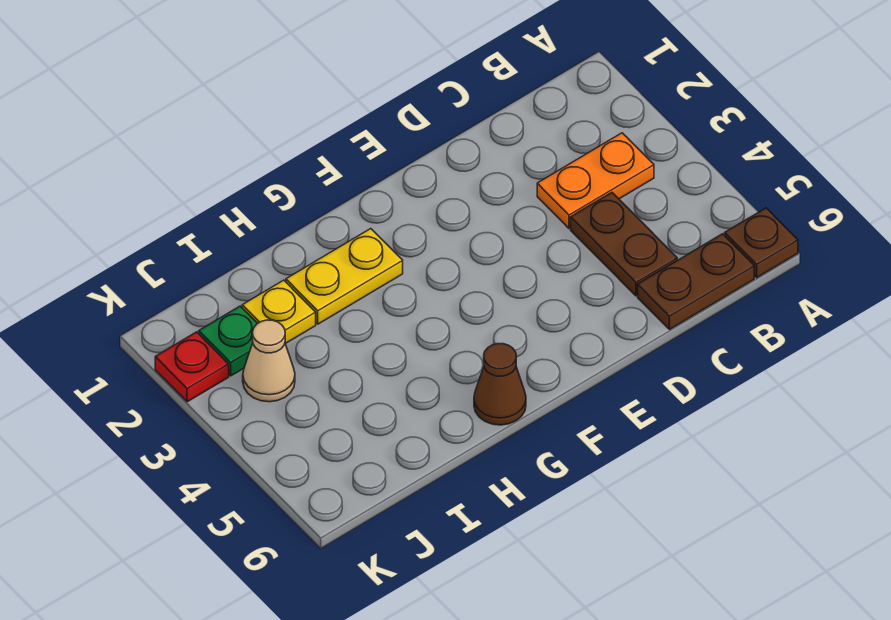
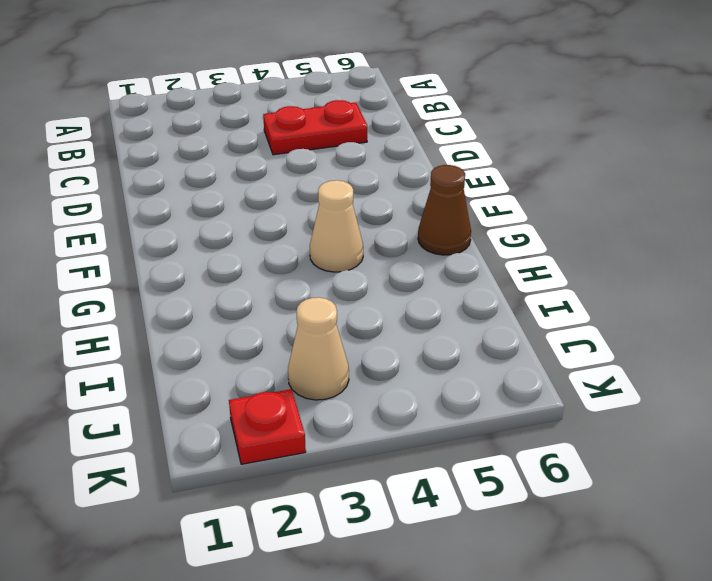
red 1x2 plate [263,100,367,155] -> brown 1x2 plate [571,193,677,296]
tan 1x1 cone [310,180,363,272] -> none
none -> brown 1x1 plate [725,208,798,278]
none -> orange 1x2 plate [537,133,654,228]

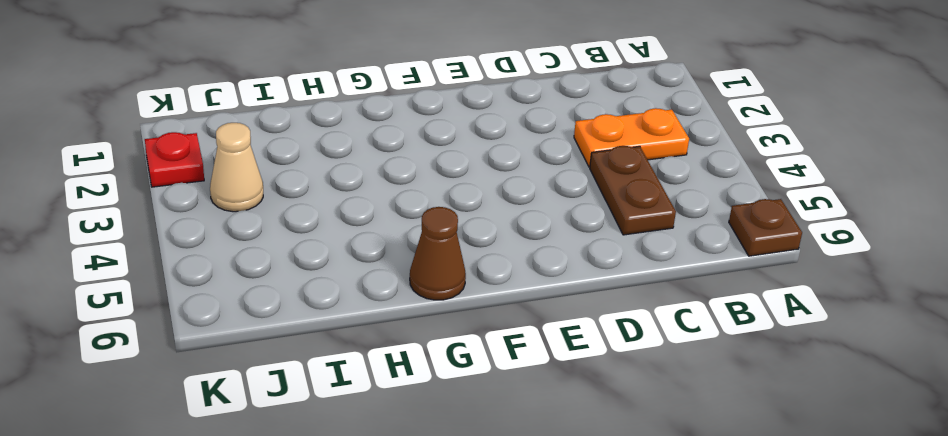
none -> brown 1x2 plate [638,234,754,330]
none -> yellow 1x2 plate [286,229,403,324]

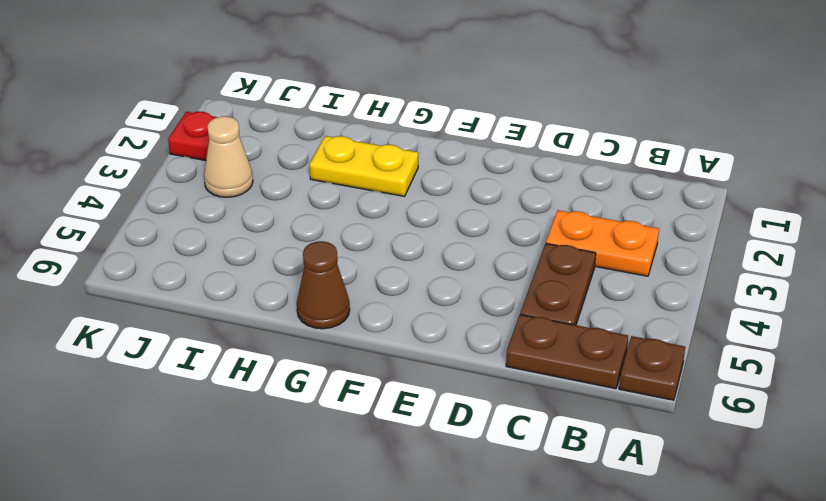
none -> yellow 1x1 plate [242,280,316,344]
none -> green 1x1 plate [199,306,258,376]

